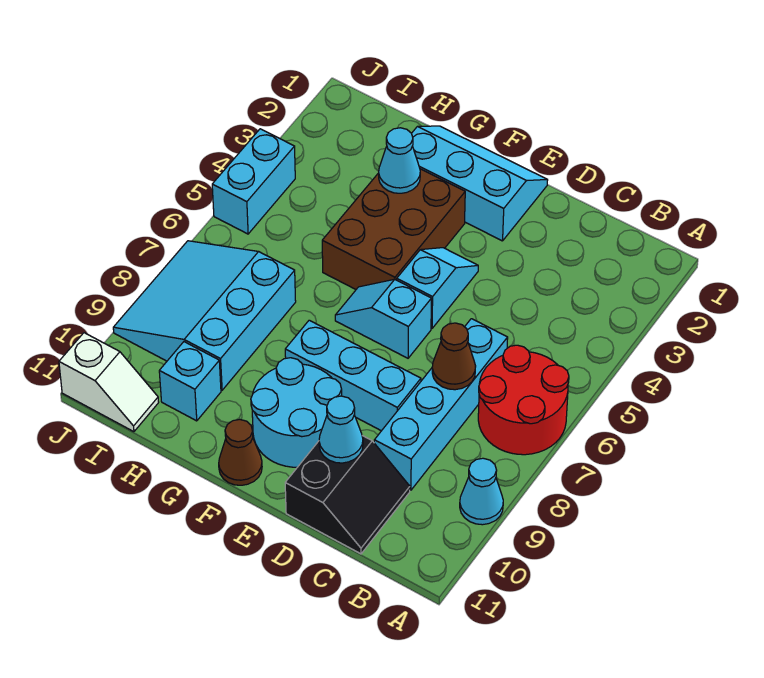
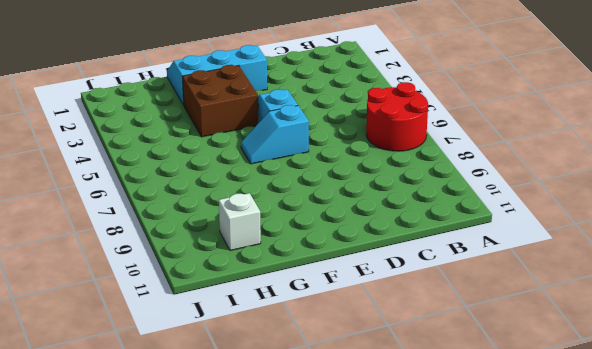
brown 2x2 brick [183,65,258,137] -> brown 2x3 brick [322,169,465,289]
white 1x1 brick [219,193,261,250] -> cyan 1x1 brick [159,342,221,421]
none -> cyan 1x1 cone [460,458,503,525]
none -> cyan 1x4 brick [374,319,508,490]
none -> black 2x2 slope [285,436,410,554]

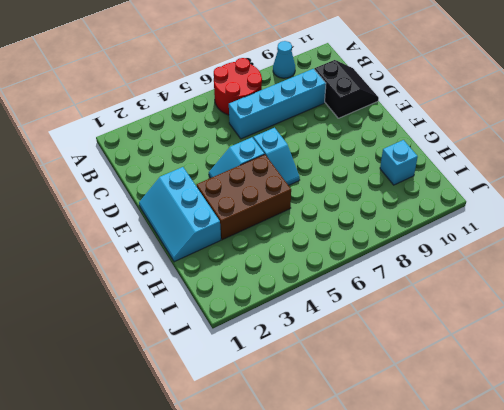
black 2x2 slope [315,60,379,118] -> black 2x2 slope turned to [285,436,410,554]
none -> cyan 1x3 brick [285,320,421,431]
none -> cyan 2x2 round brick [251,358,342,467]
none -> brown 1x1 cone [219,419,262,485]

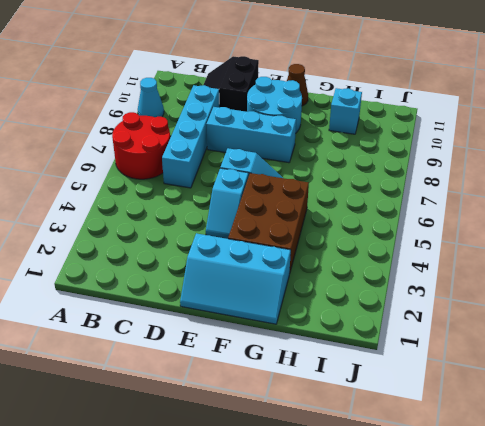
none -> cyan 3x3 slope [113,241,296,390]
none -> white 1x2 slope [59,333,159,432]
none -> cyan 1x2 brick [212,129,295,234]

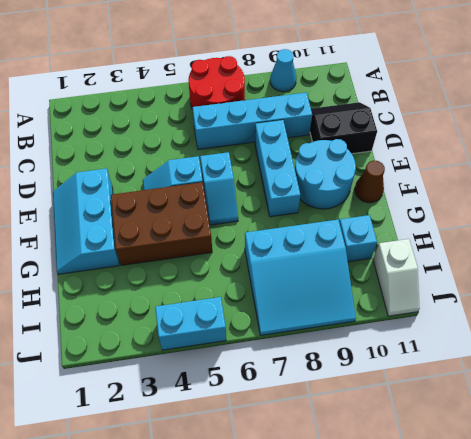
white 1x2 slope [373,239,420,316] -> white 1x2 slope turned to [59,333,159,432]
none -> brown 1x1 cone [432,323,476,390]
none -> cyan 1x1 cone [319,396,363,463]
none -> cyan 1x1 cone [379,128,420,193]

